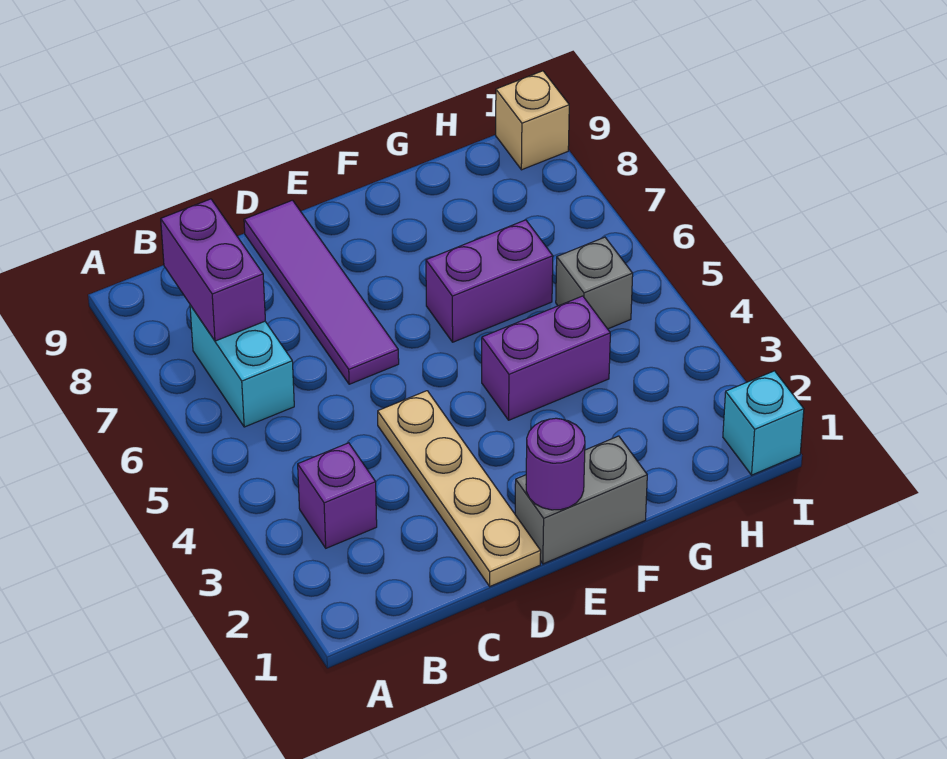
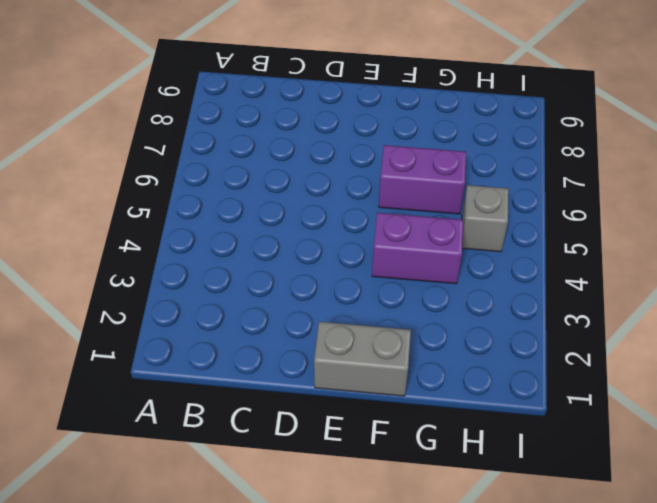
none -> purple 1x1 brick [298,443,377,548]
none -> cyan 1x2 brick [190,305,294,427]
none -> tan 1x4 plate [378,391,541,586]

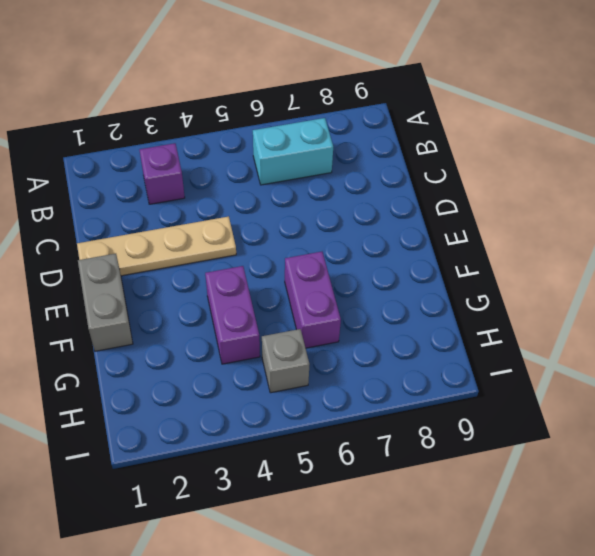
none -> purple 1x4 tile [244,200,399,384]
none -> cyan 1x1 brick [723,371,804,475]
none -> tan 1x1 brick [496,71,569,170]

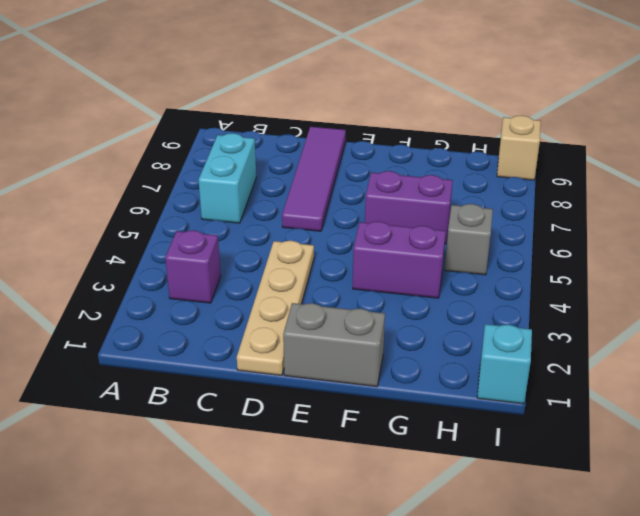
none -> purple 1x2 brick [161,199,265,341]
none -> purple 1x1 round brick [526,418,585,510]

